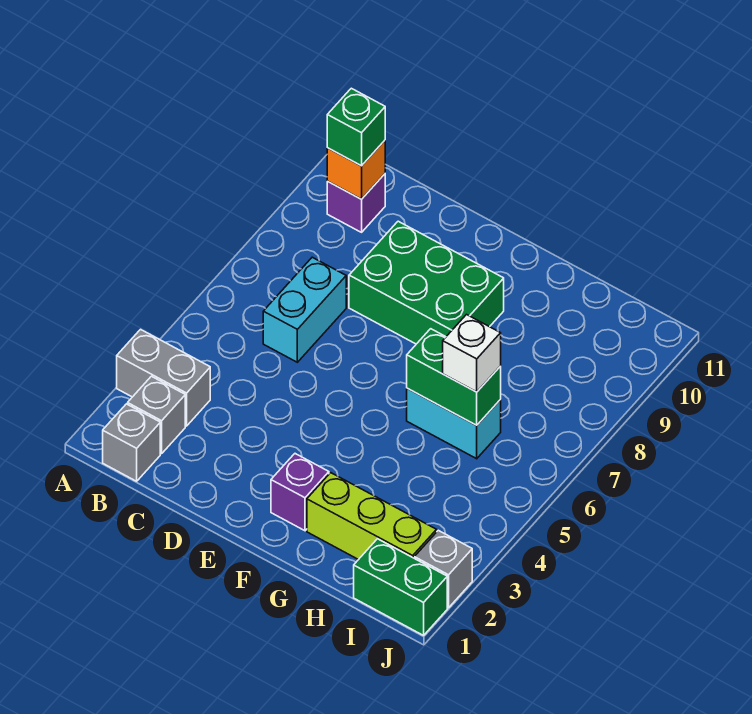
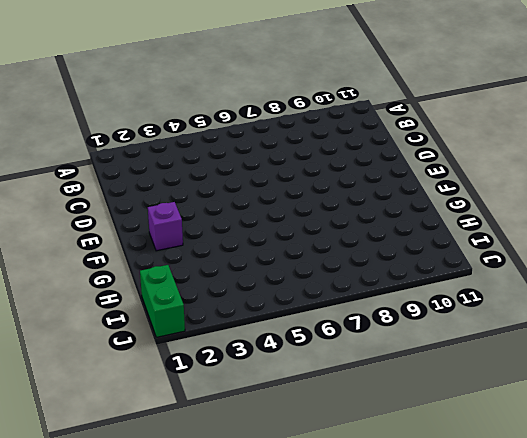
none -> grey 1x2 brick [117,329,210,426]
none -> grey 1x1 brick [103,404,160,481]
none -> grey 1x1 brick [128,376,185,454]

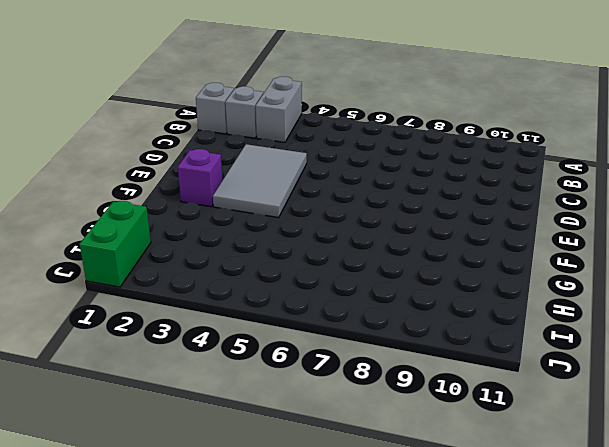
grey 2x3 tile [213,144,307,218] -> none
none -> purple 1x1 brick [327,174,385,232]
none -> cyan 1x2 brick [263,257,346,362]
none -> green 2x3 brick [349,221,504,344]

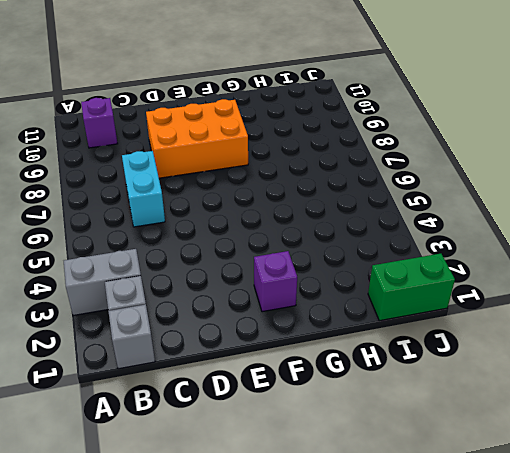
orange 2x3 brick [146,99,248,178] -> green 2x3 brick [349,221,504,344]
none -> lime 1x3 brick [307,473,437,560]
none -> cyan 1x2 brick [407,388,501,459]
none -> grey 1x1 brick [414,530,472,608]

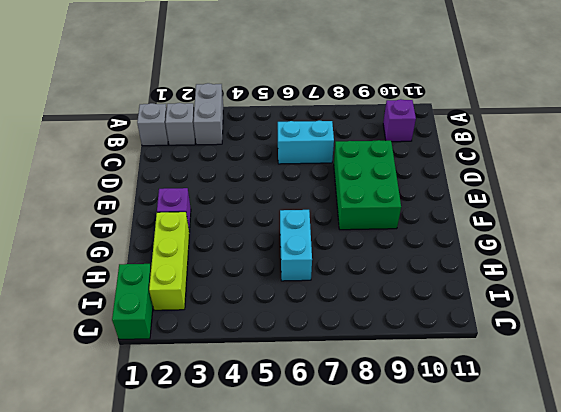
none -> grey 1x1 brick [414,530,472,608]
none -> orange 1x1 brick [327,141,385,199]
none -> green 1x2 brick [407,329,501,425]

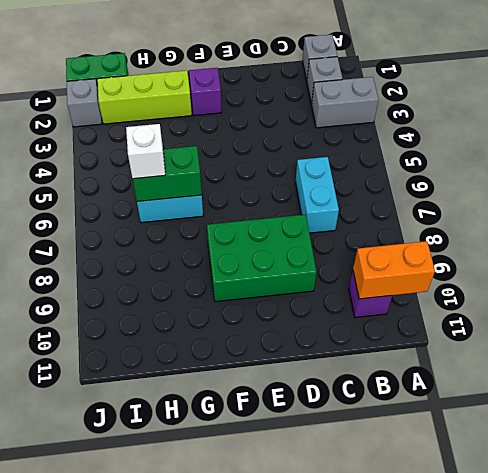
orange 1x2 brick [353,241,435,299] -> orange 1x1 brick [327,141,385,199]
none -> green 1x1 brick [327,88,385,166]

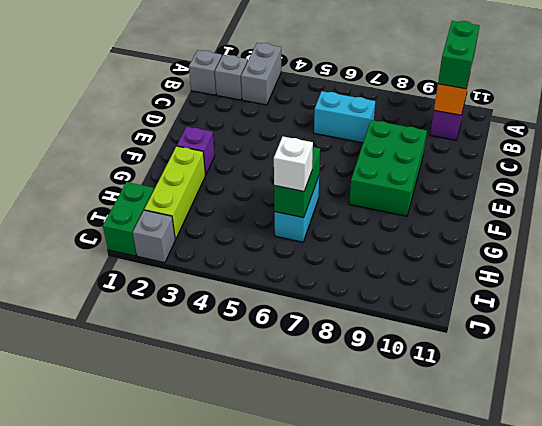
green 1x2 brick [438,21,479,89] -> green 1x1 brick [327,88,385,166]

